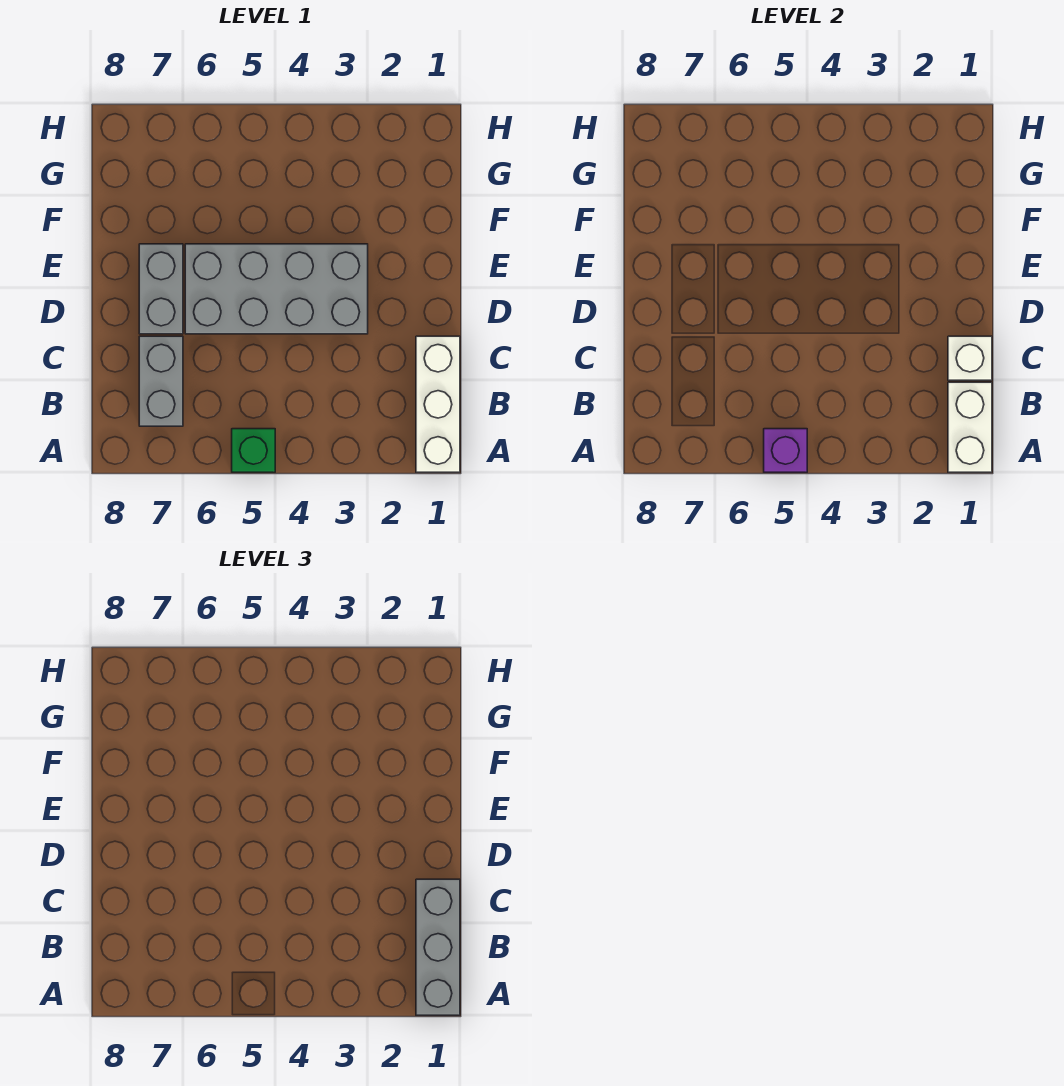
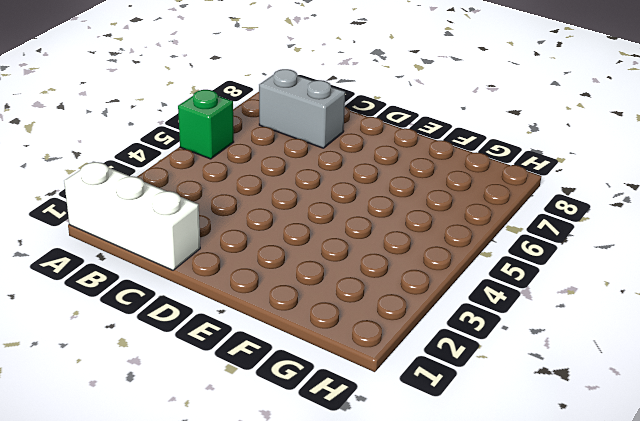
none -> grey 2x4 brick [185,244,368,334]
none -> grey 1x2 brick [139,244,183,334]

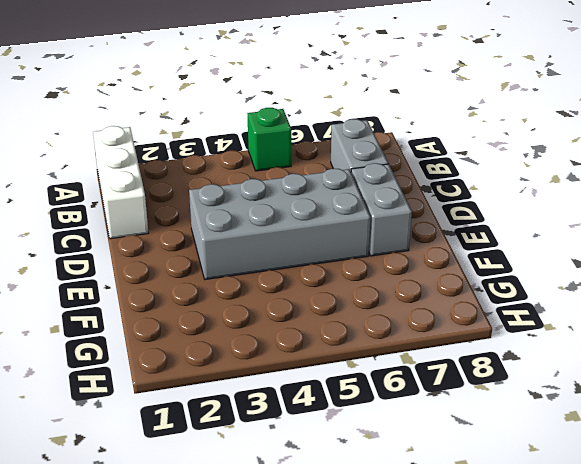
none -> white 1x2 brick [948,382,992,472]
none -> purple 1x1 brick [764,429,807,472]

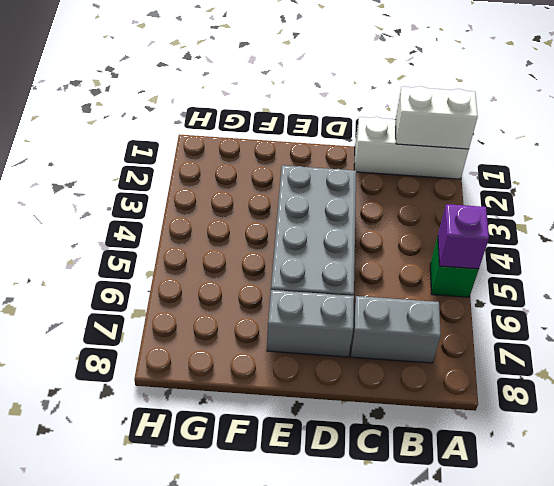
none -> white 1x1 brick [948,336,992,380]
none -> grey 1x3 brick [416,879,460,1015]

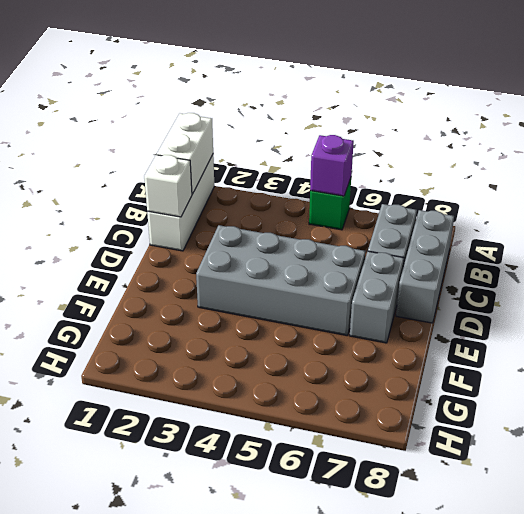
grey 1x3 brick [396,210,454,323] -> grey 1x3 brick moved to [416,879,460,1015]

